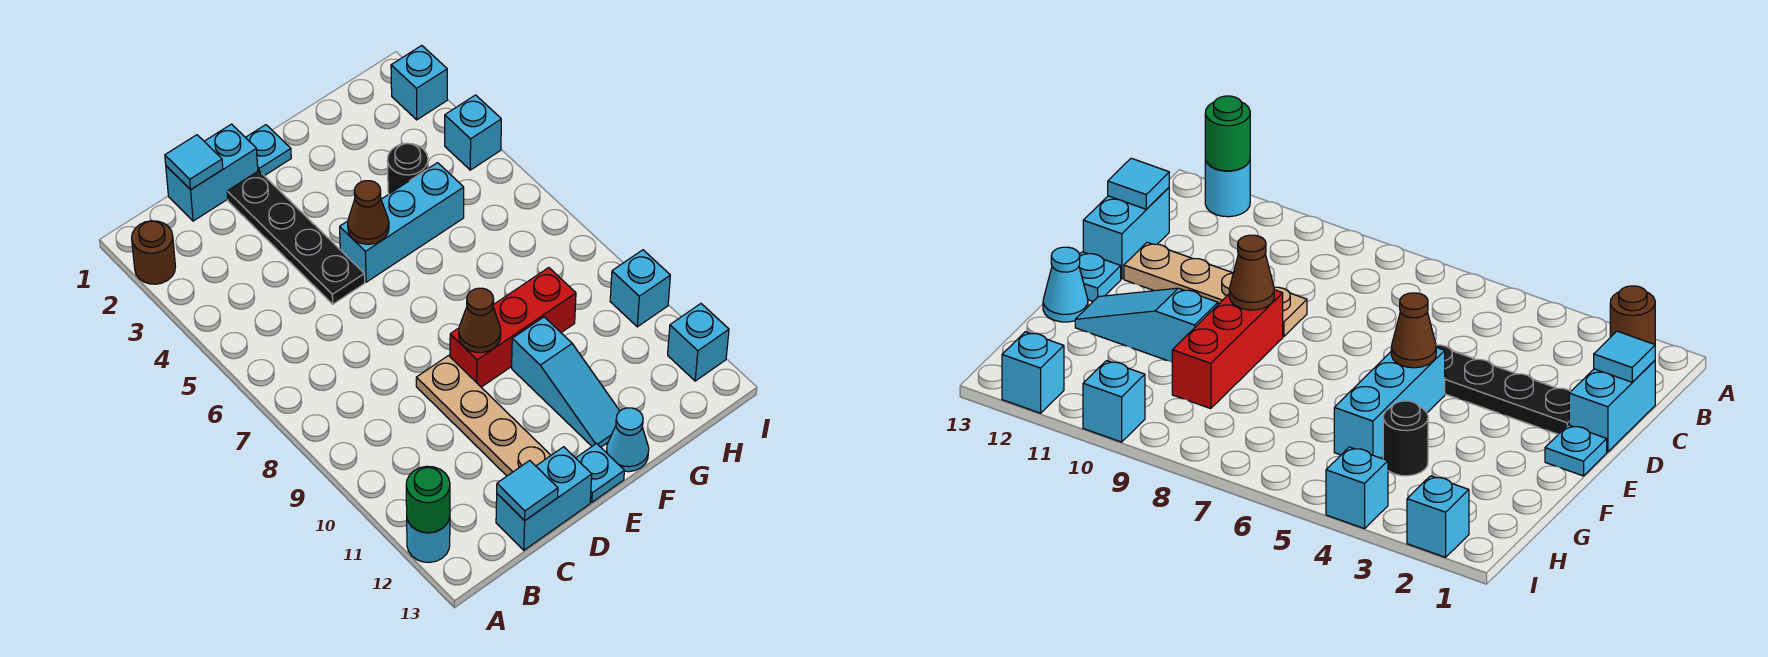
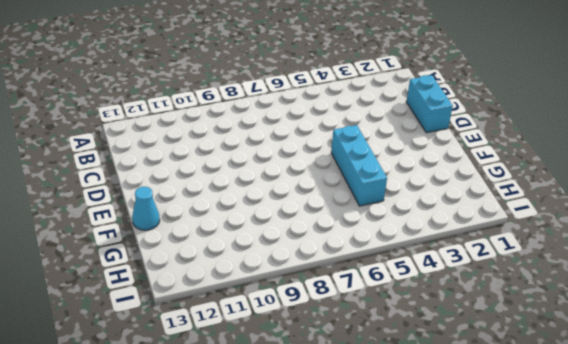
none -> brown 1x1 round brick [132,221,175,284]
none -> cyan 1x1 round brick [407,517,450,563]
none -> cyan 1x2 brick [496,447,592,550]

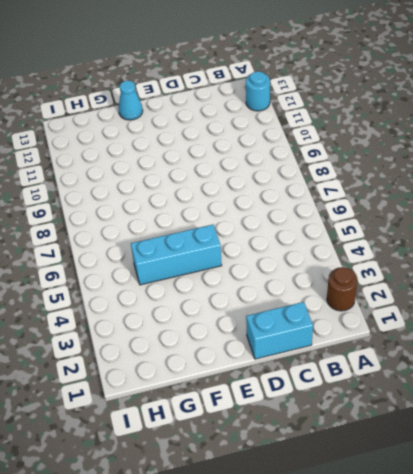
none -> cyan 1x2 brick [496,447,592,550]
none -> black 1x4 plate [227,171,365,304]
none -> tan 1x4 plate [416,356,551,476]

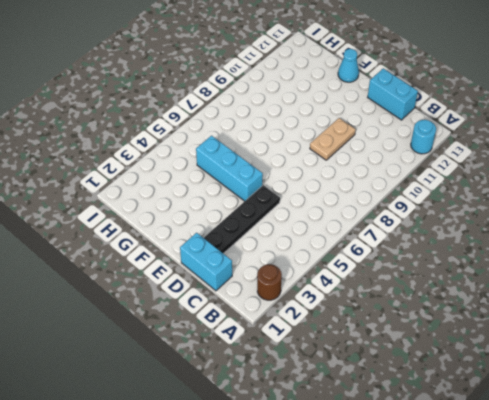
tan 1x2 plate [310,118,356,160] -> tan 1x4 plate [416,356,551,476]
none -> cyan 1x1 plate [245,125,291,176]
none -> red 1x3 brick [450,268,576,387]
none -> cyan 1x1 plate [576,444,624,502]

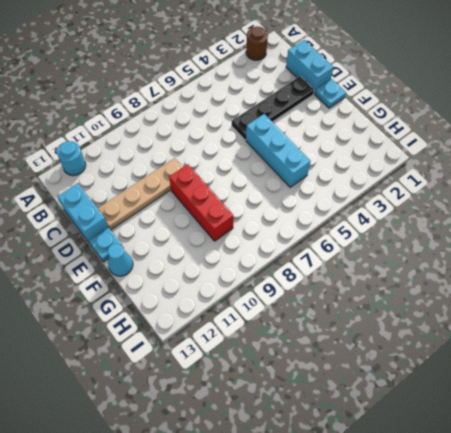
none -> cyan 1x3 slope [512,317,619,447]
none -> black 1x1 round brick [387,143,428,194]
none -> cyan 1x1 brick [391,46,447,120]

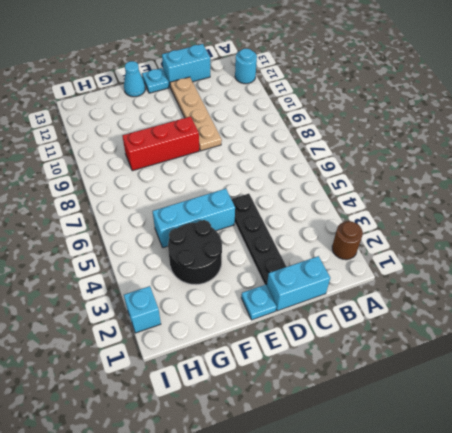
black 2x2 round brick [168,220,222,285] -> black 1x1 round brick [387,143,428,194]
none -> cyan 1x3 slope [512,317,619,447]
none -> cyan 1x1 brick [445,95,501,170]
none -> cyan 1x1 brick [610,250,670,327]

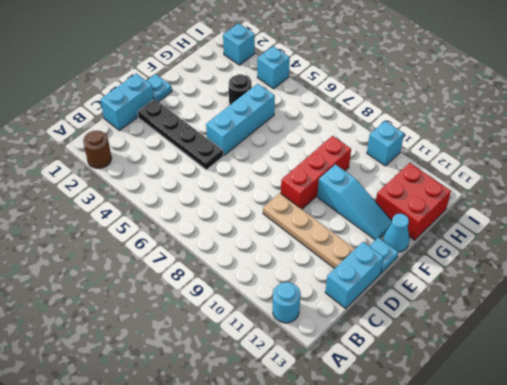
red 2x2 brick [375,163,451,240] -> none
none -> cyan 1x1 brick [668,304,729,381]
none -> green 1x1 round brick [406,466,450,533]
none -> cyan 1x1 tile [165,135,223,190]

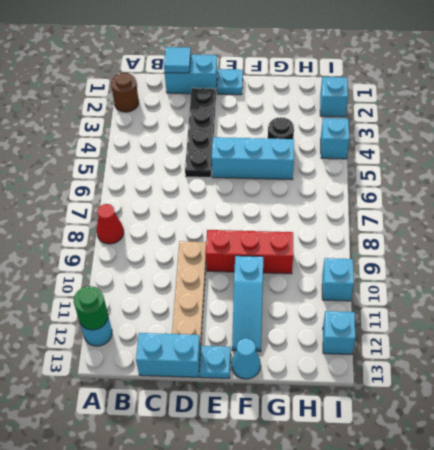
red 1x1 cone [97,204,124,244] -> none
none -> cyan 1x1 tile [497,461,558,521]
none -> brown 1x1 cone [348,181,389,244]
none -> brown 1x1 cone [459,288,501,353]

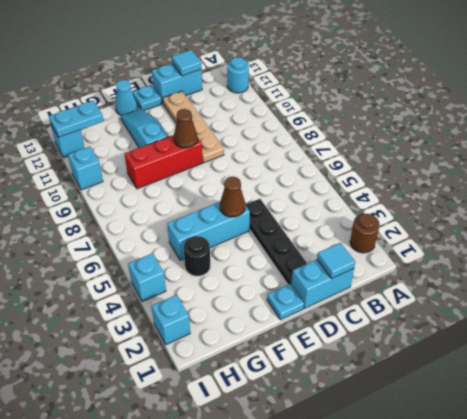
cyan 1x2 plate [49,101,103,137] -> none
none -> green 1x1 round brick [406,466,450,533]

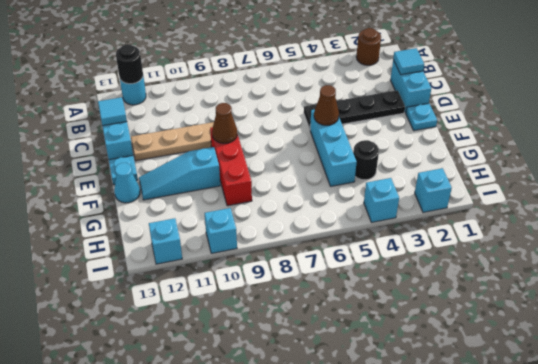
black 1x1 round brick [116,44,143,84] -> green 1x1 round brick [406,466,450,533]

